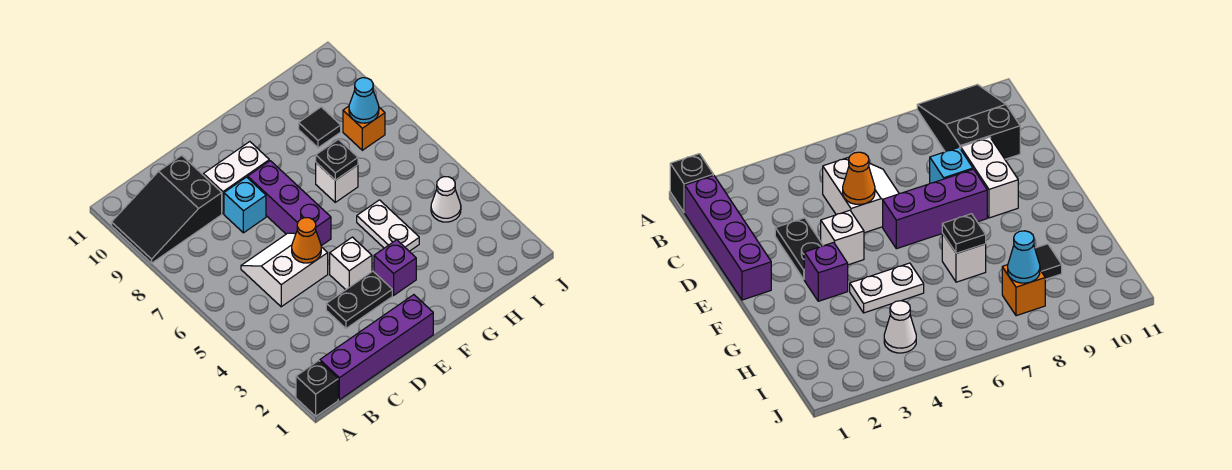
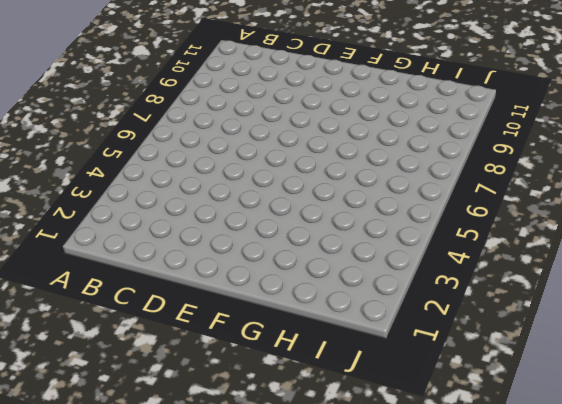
none -> black 1x1 brick [296,361,338,416]
none -> black 2x3 slope [112,155,222,263]
none -> purple 1x4 brick [320,295,433,400]

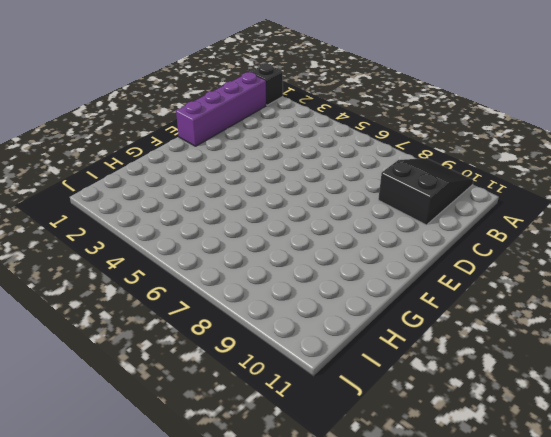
none -> white 2x2 slope [241,233,328,307]
none -> black 1x2 plate [326,271,392,328]
none -> cyan 1x1 brick [224,177,266,233]

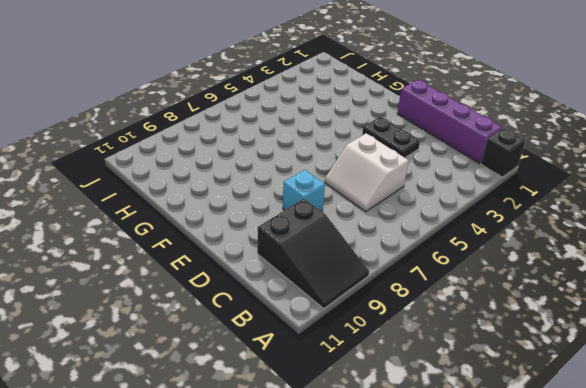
none -> white 1x2 brick [203,142,269,214]
none -> white 1x1 brick [330,237,372,290]
none -> purple 1x3 brick [248,161,331,246]

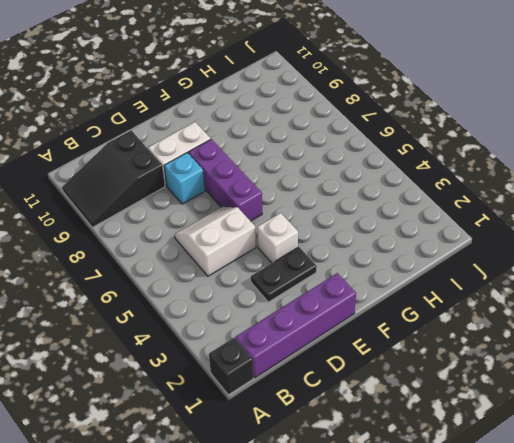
none -> purple 1x1 brick [374,240,416,295]
none -> white 1x2 plate [357,200,419,251]
none -> white 1x1 brick [316,163,358,202]

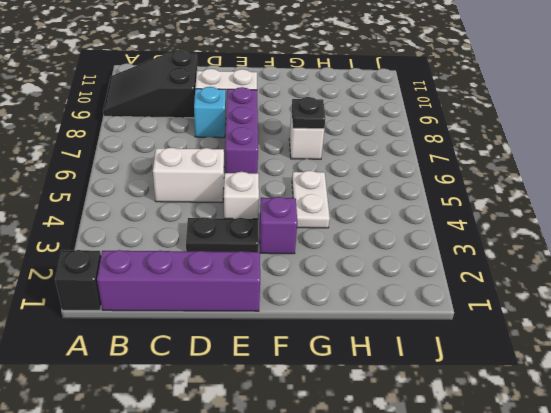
none -> black 1x1 tile [299,107,341,148]
none -> white 1x1 cone [431,177,461,222]
none -> orange 1x1 brick [343,106,385,150]

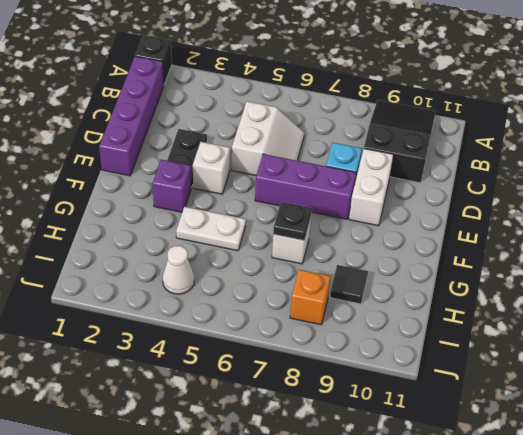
none -> orange 1x1 cone [292,218,321,263]
none -> cyan 1x1 cone [349,78,379,123]

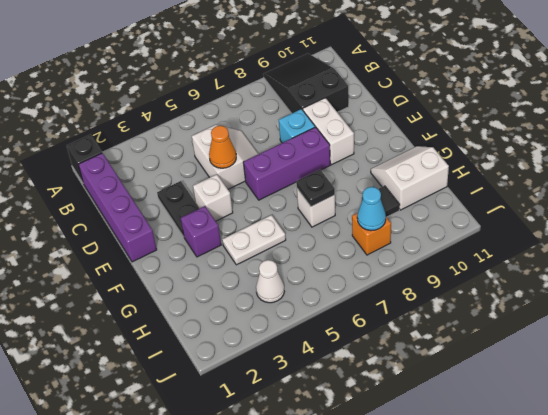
white 2x2 slope [371,146,449,210] -> none

